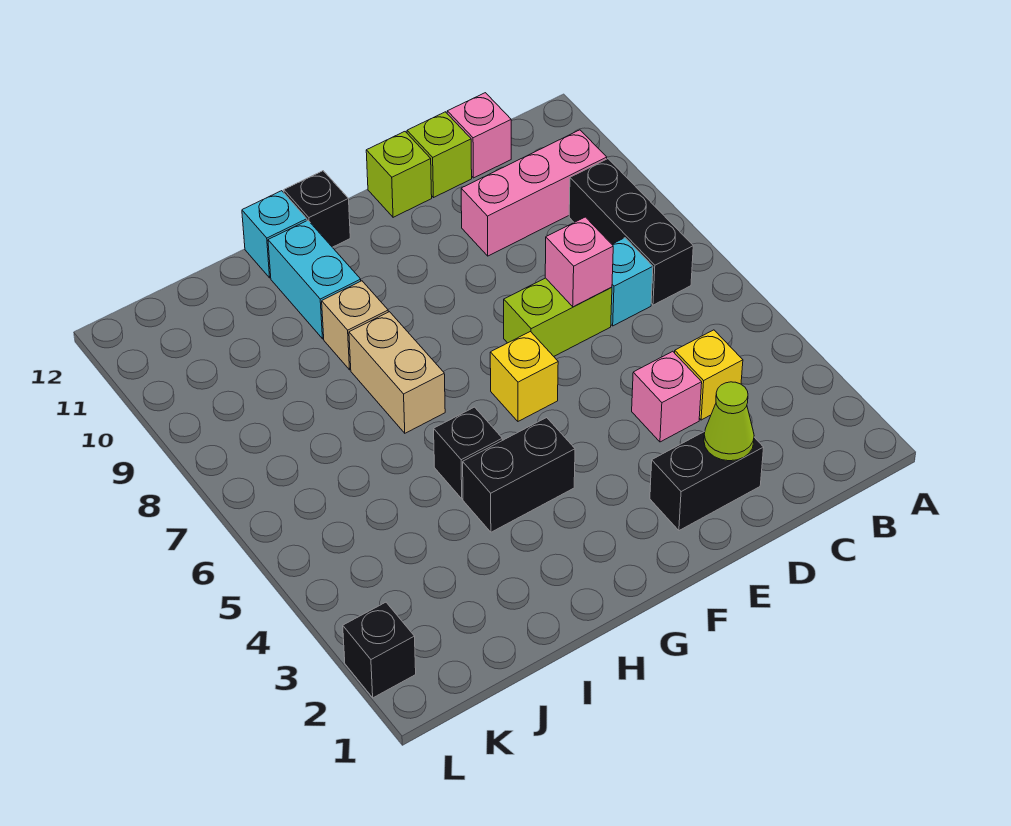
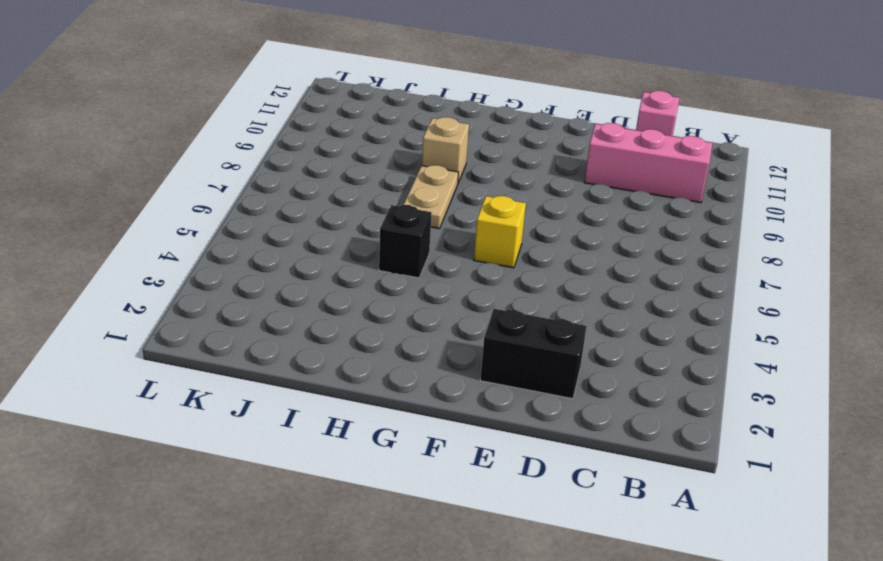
tan 1x2 plate [403,165,458,229] -> tan 1x2 brick [349,312,445,433]
none -> black 1x3 brick [569,159,693,305]
none -> yellow 1x1 brick [675,330,743,420]
none -> cyan 1x1 brick [611,238,653,326]

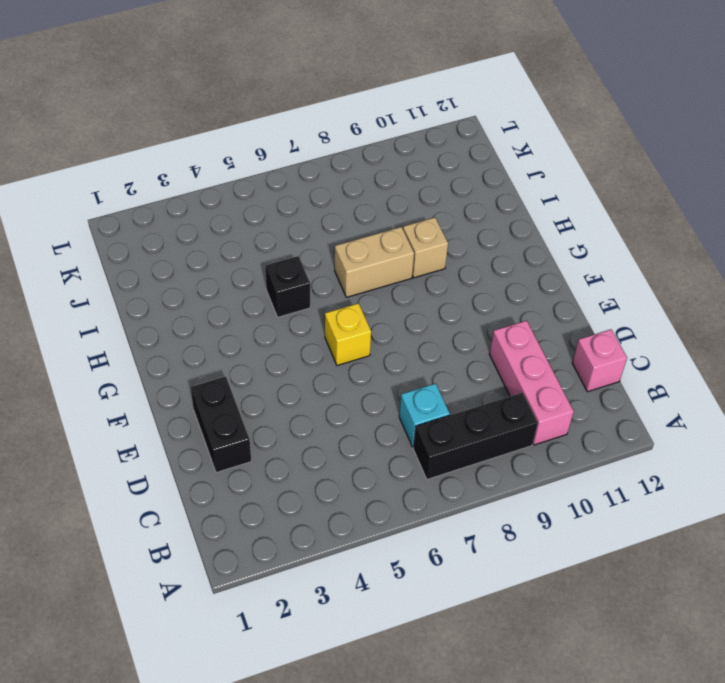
none -> yellow 1x1 brick [675,330,743,420]
none -> pink 1x1 brick [632,351,702,442]
none -> lime 1x2 brick [504,278,612,356]

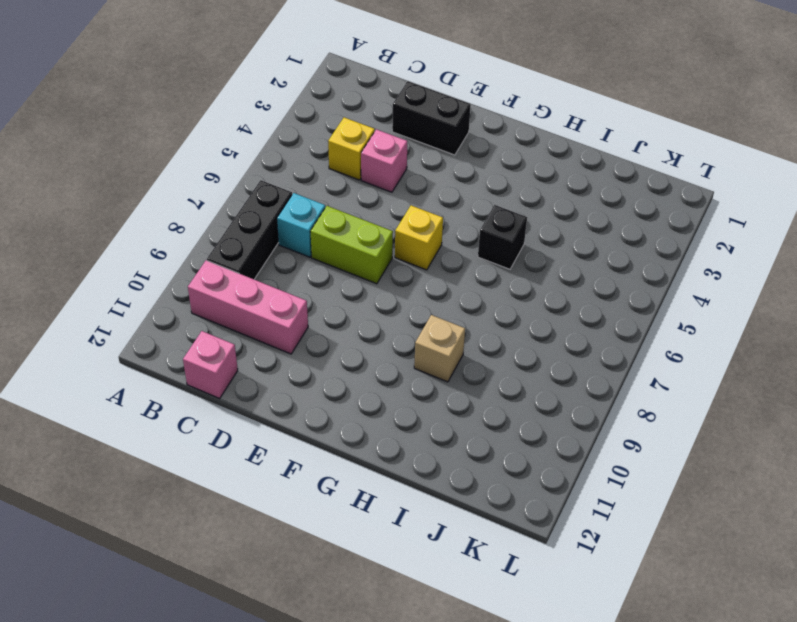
none -> lime 1x1 brick [407,112,472,197]
none -> lime 1x1 brick [366,132,432,217]
none -> black 1x2 brick [463,417,575,532]

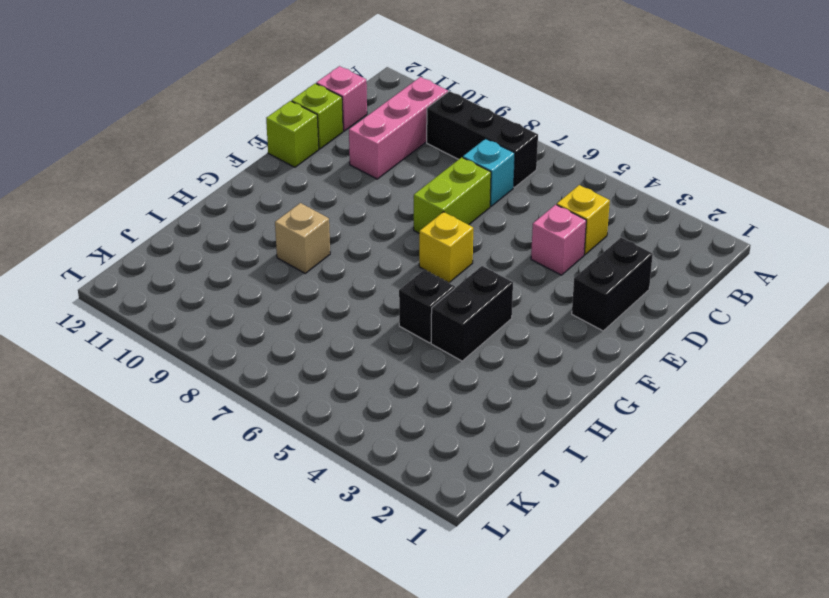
none -> black 1x1 brick [284,171,350,247]
none -> tan 1x2 brick [349,312,445,433]
none -> cyan 1x2 brick [268,220,361,339]

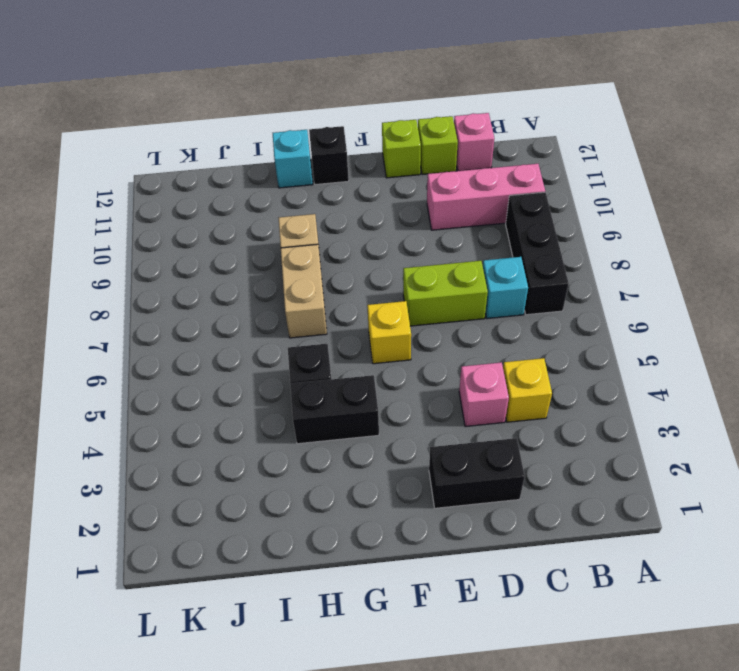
none -> cyan 1x2 brick [268,220,361,339]
none -> black 1x1 brick [343,602,416,698]
none -> lime 1x1 cone [704,382,754,461]

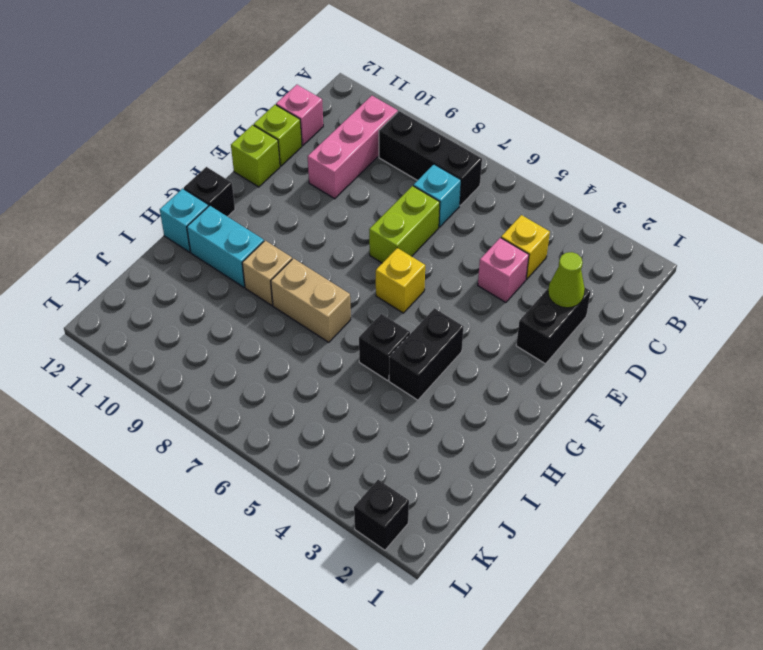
none -> pink 1x1 brick [545,217,613,307]

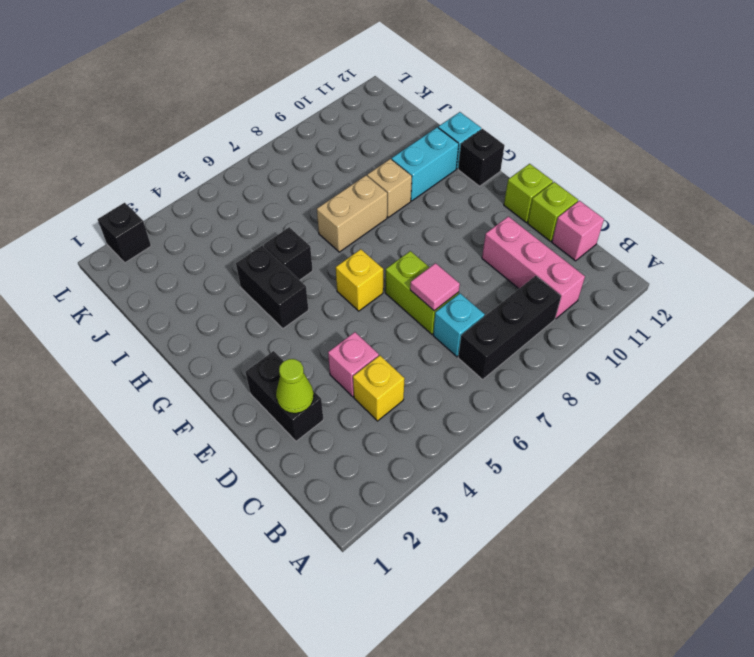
pink 1x1 tile [410,263,460,311] -> pink 1x1 brick [545,217,613,307]

